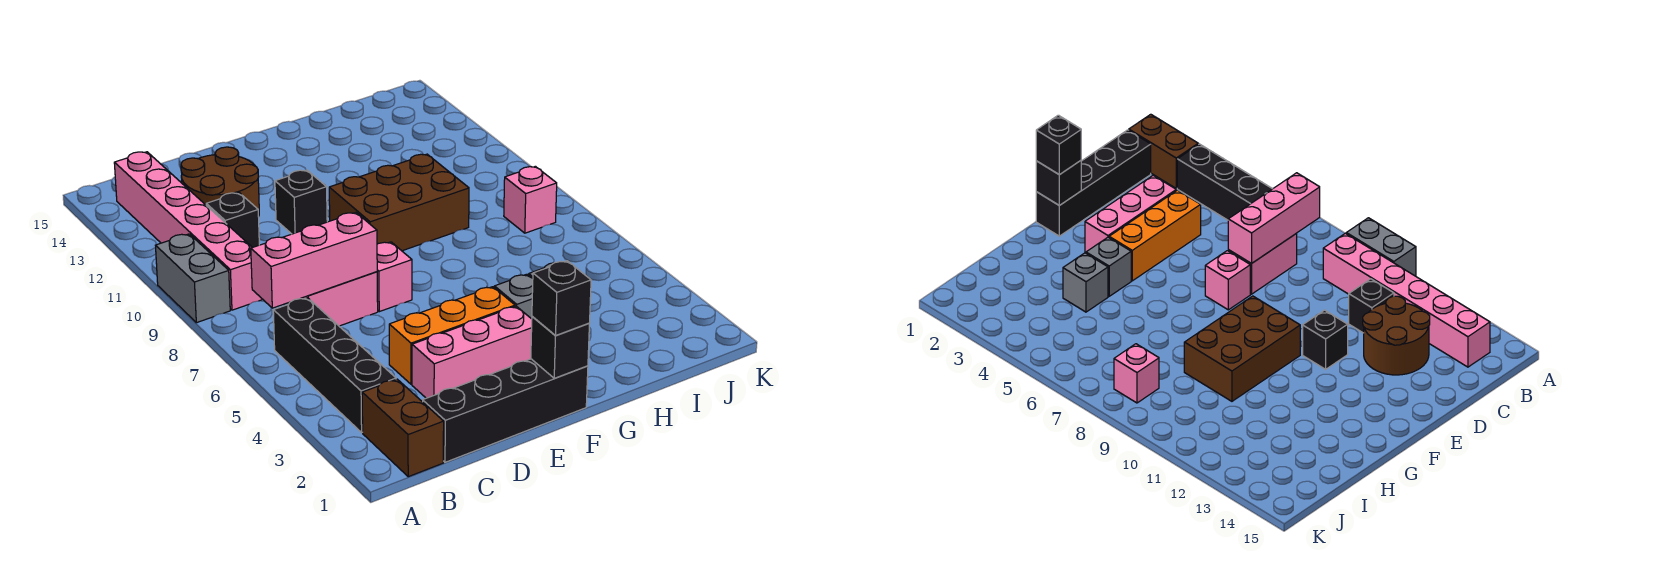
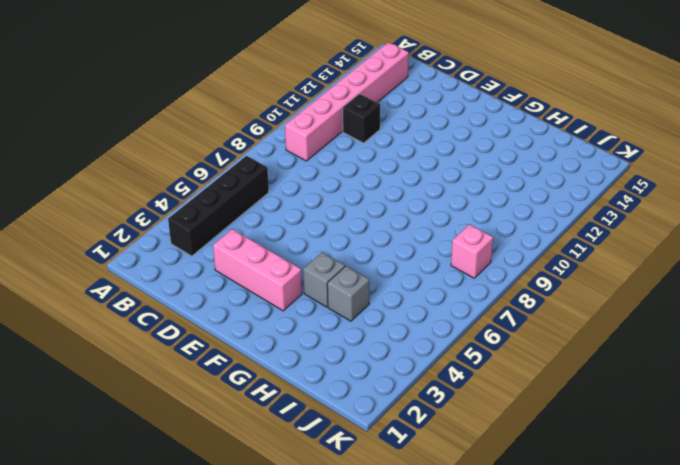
none -> grey 1x2 brick [155,234,230,323]
none -> brown 1x2 brick [362,379,444,477]
none -> black 1x4 brick [423,359,588,462]

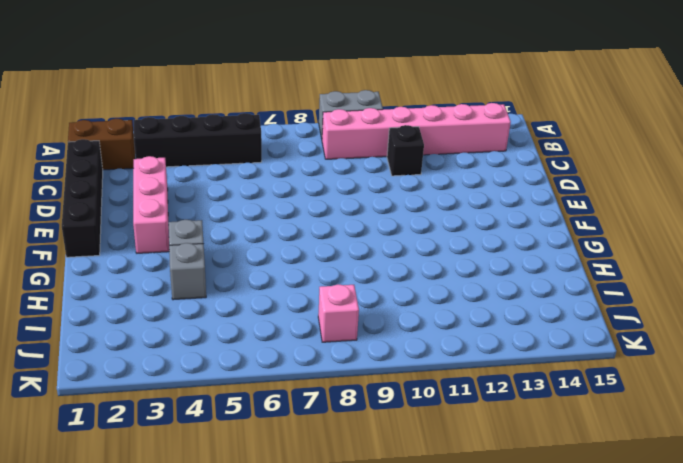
none -> pink 1x2 brick [289,272,378,326]
none -> brown 2x2 round brick [181,147,259,217]
none -> orange 1x3 brick [389,287,515,384]

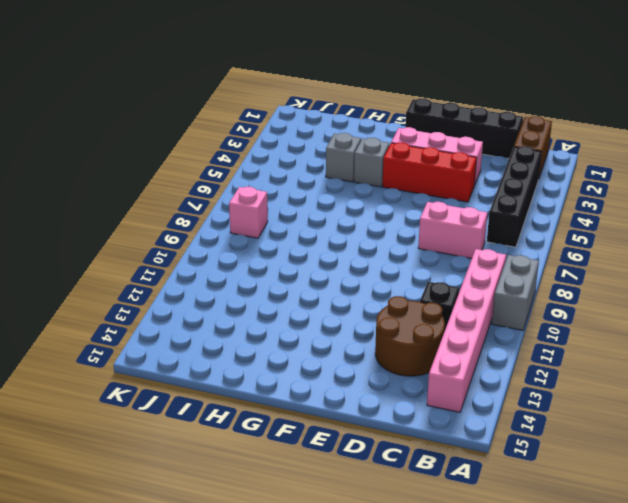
red 1x3 brick [383,143,477,202] -> orange 1x3 brick [389,287,515,384]
none -> pink 1x1 brick [377,242,412,312]
none -> black 1x1 brick [275,170,327,234]
none -> brown 2x3 brick [329,154,469,251]

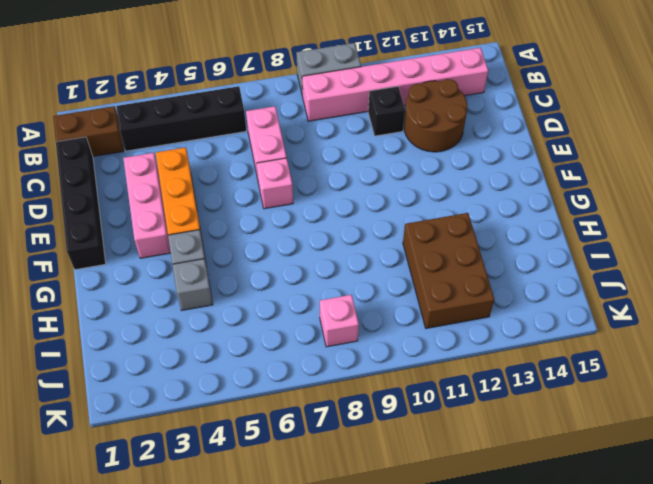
brown 2x3 brick [403,213,494,328] -> brown 2x3 brick moved to [329,154,469,251]
none -> black 1x1 brick [275,170,327,234]
none -> pink 1x3 brick [251,213,377,308]
none -> black 1x1 brick [531,316,589,378]

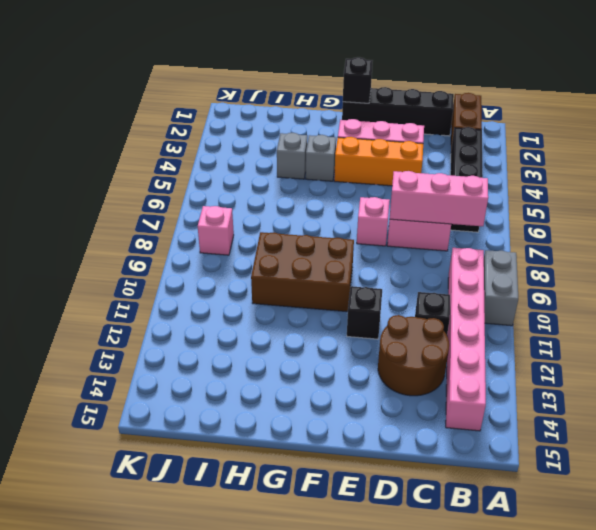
none -> black 1x1 brick [532,261,591,335]

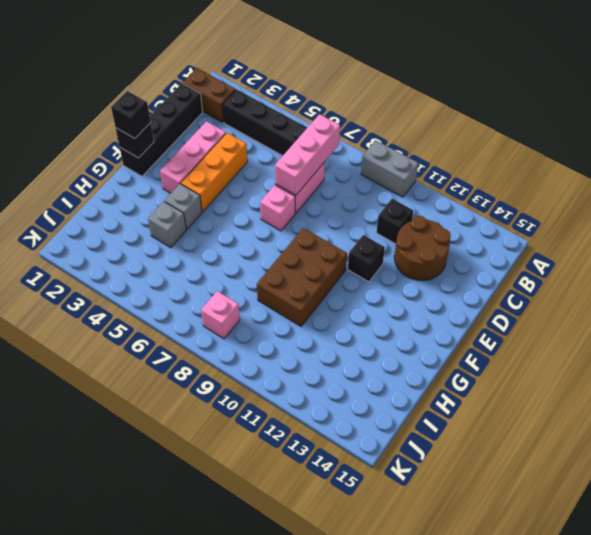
none -> pink 1x6 brick [114,152,263,310]

